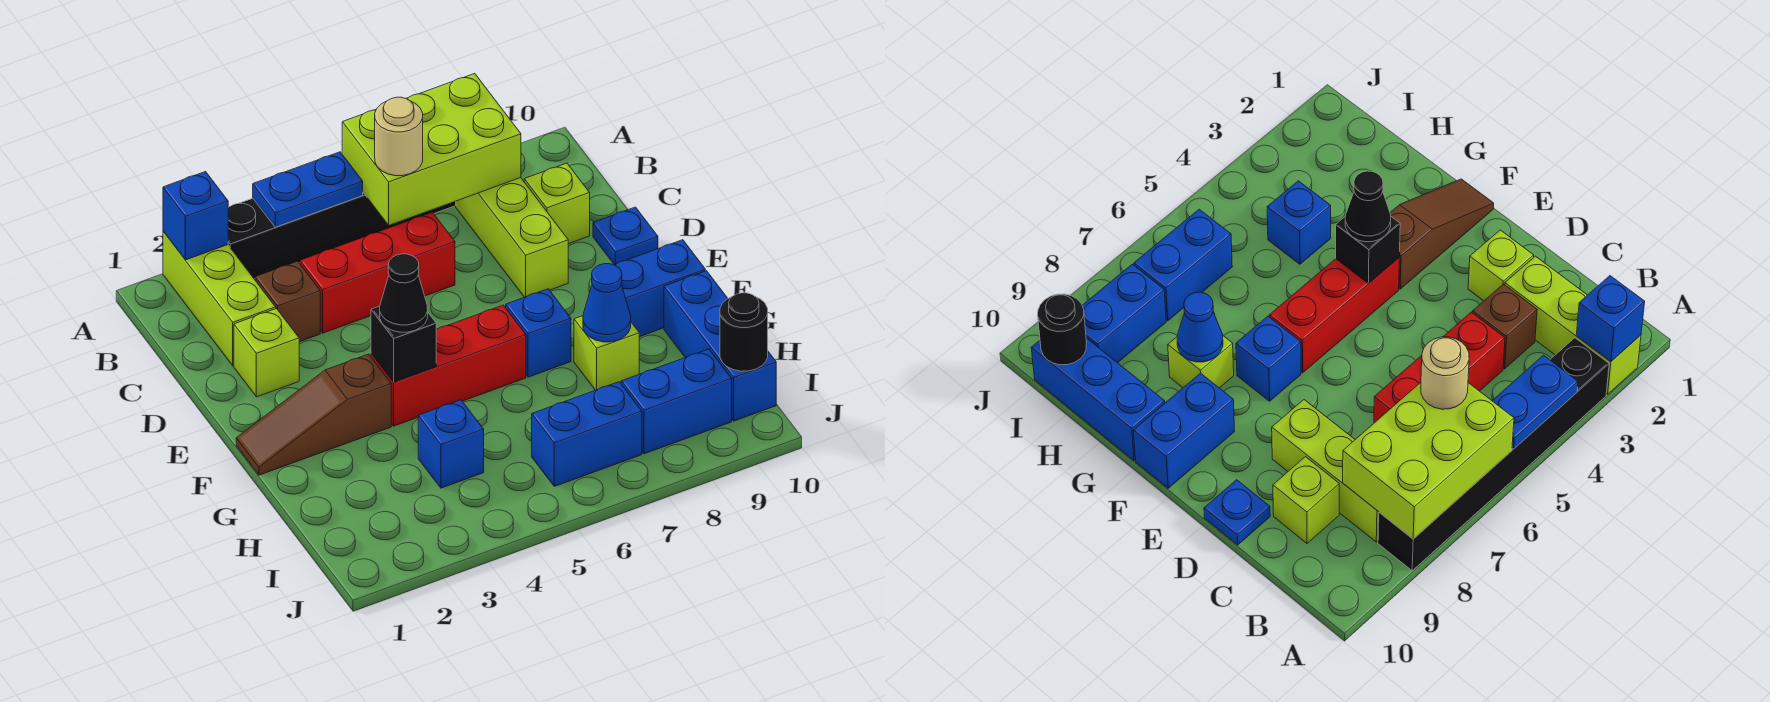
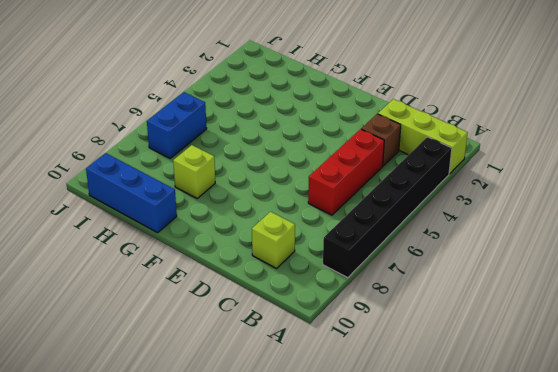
none -> lime 1x3 brick [456,178,568,297]
none -> lime 1x1 brick [234,309,299,397]
none -> blue 1x1 plate [593,207,658,265]

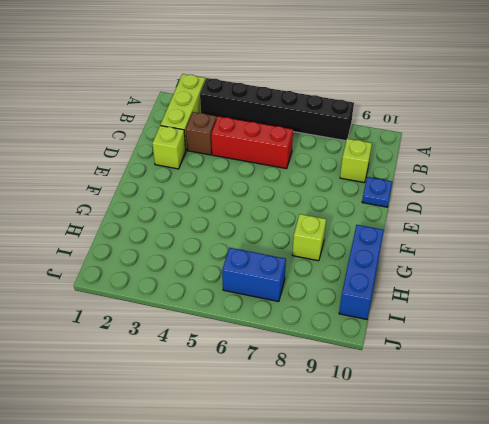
none -> lime 1x3 brick [456,178,568,297]
none -> brown 1x3 slope [236,354,391,475]
none -> red 1x3 brick [371,305,526,426]

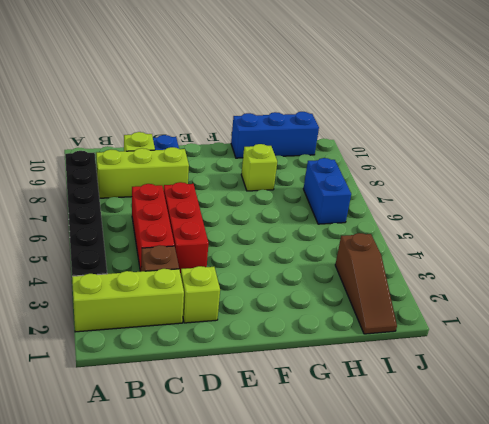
red 1x3 brick [164,182,208,274] -> red 1x3 brick moved to [371,305,526,426]
brown 1x3 slope [335,233,397,334] -> brown 1x3 slope moved to [236,354,391,475]
none -> blue 1x1 brick [506,289,571,377]
none -> blue 1x2 brick [615,240,705,337]
none -> blue 1x1 brick [418,400,484,488]

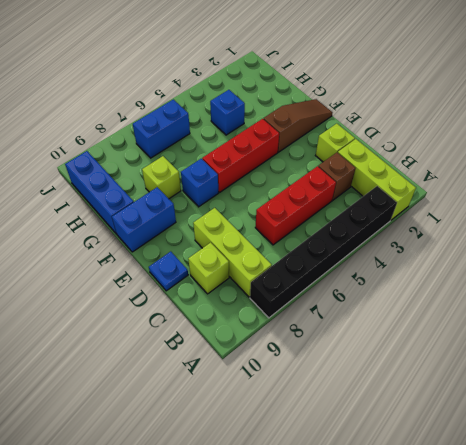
none -> blue 1x2 brick [621,349,732,454]
none -> blue 1x1 brick [163,172,228,260]
none -> blue 1x2 plate [253,152,363,227]

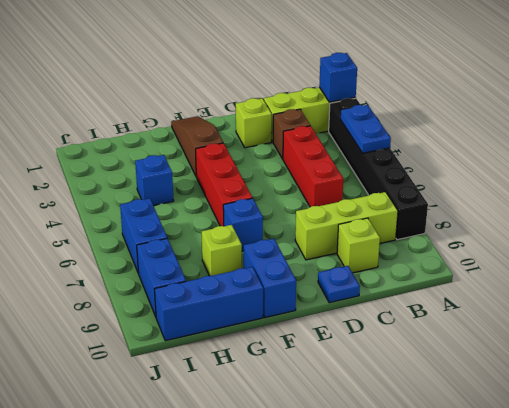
none -> lime 2x3 brick [342,73,521,225]
none -> black 1x1 brick [371,306,436,382]
none -> blue 1x1 cone [583,264,631,342]

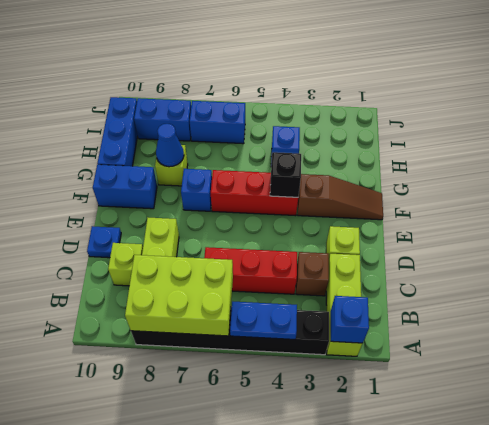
none -> black 1x1 round brick [720,293,768,371]
none -> tan 1x1 round brick [375,97,423,176]
none -> black 1x1 cone [380,254,428,332]

